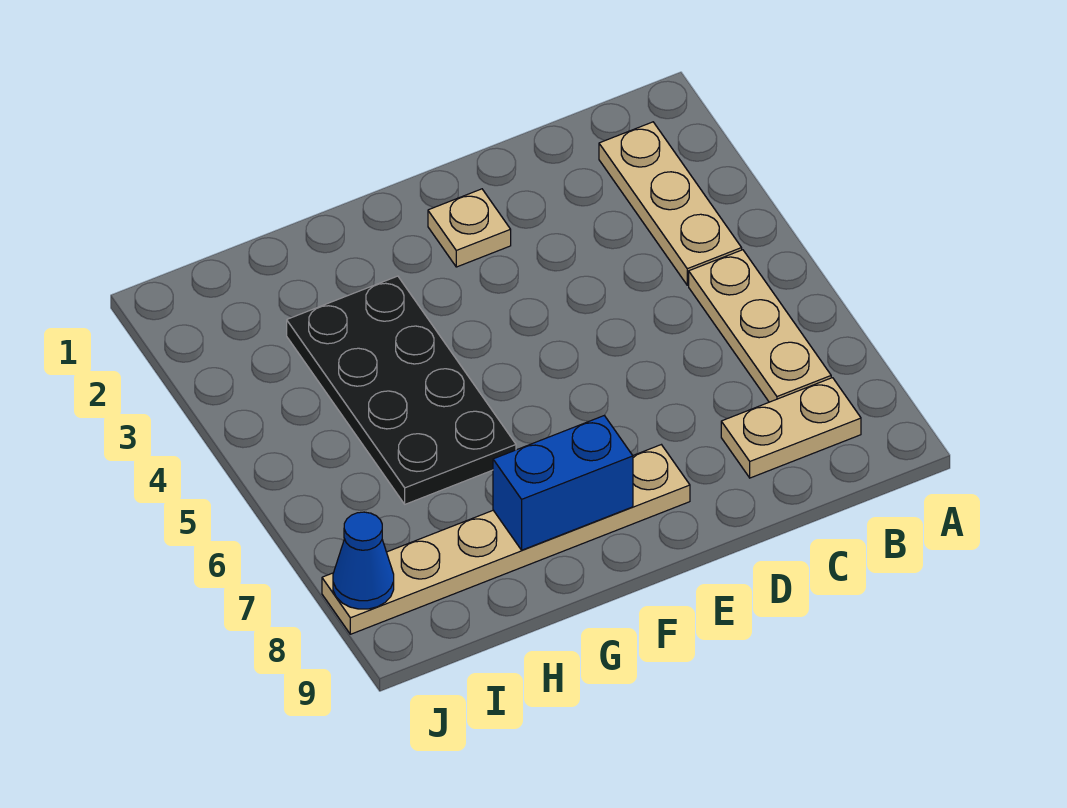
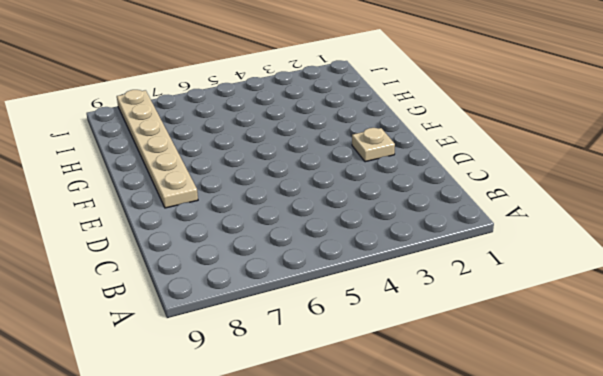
none -> tan 1x3 plate [599,122,742,285]
none -> tan 1x3 plate [689,250,831,402]

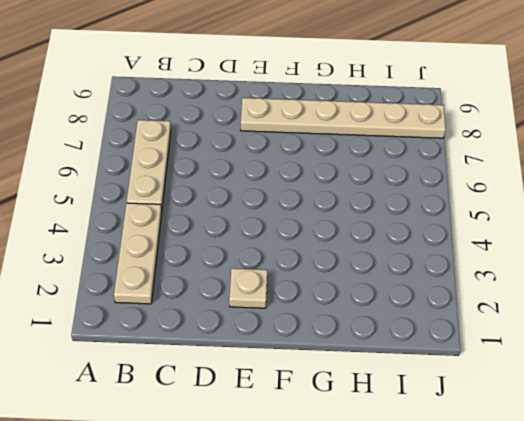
none -> tan 1x2 plate [721,378,861,478]
none -> black 2x4 plate [287,276,516,504]

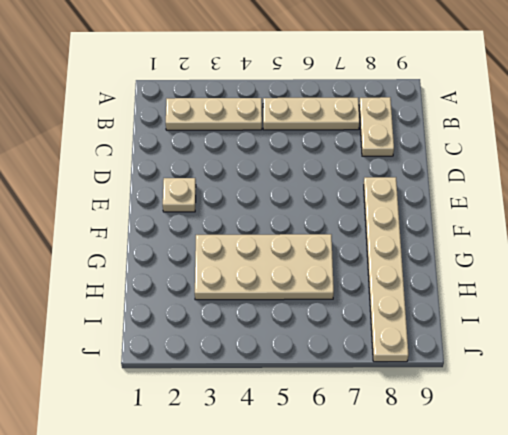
tan 2x4 plate [195,234,334,300] -> black 2x4 plate [287,276,516,504]
none -> blue 1x2 brick [493,416,633,550]
none -> blue 1x1 cone [333,512,394,609]

